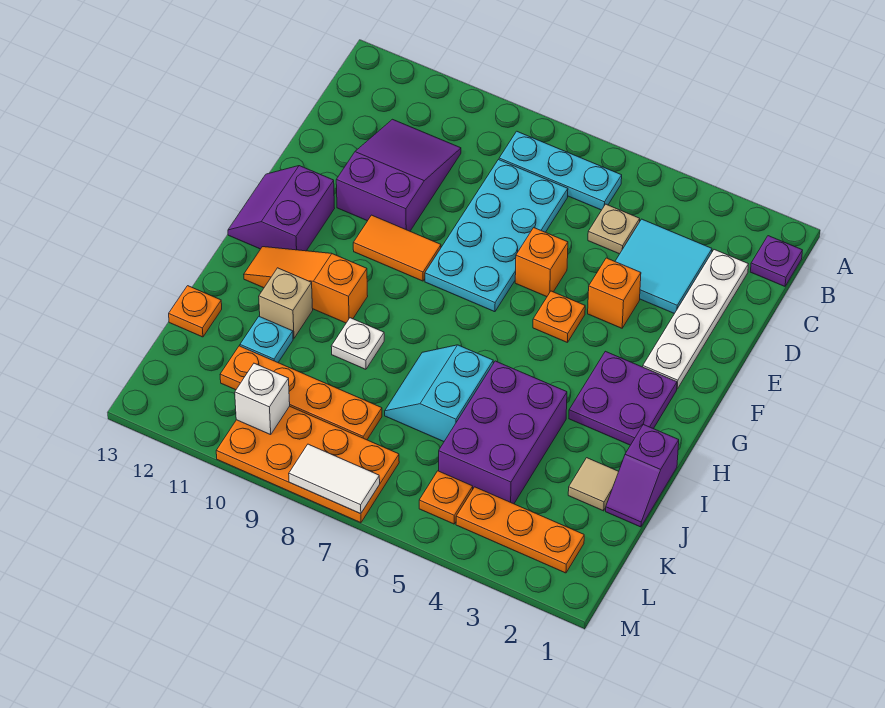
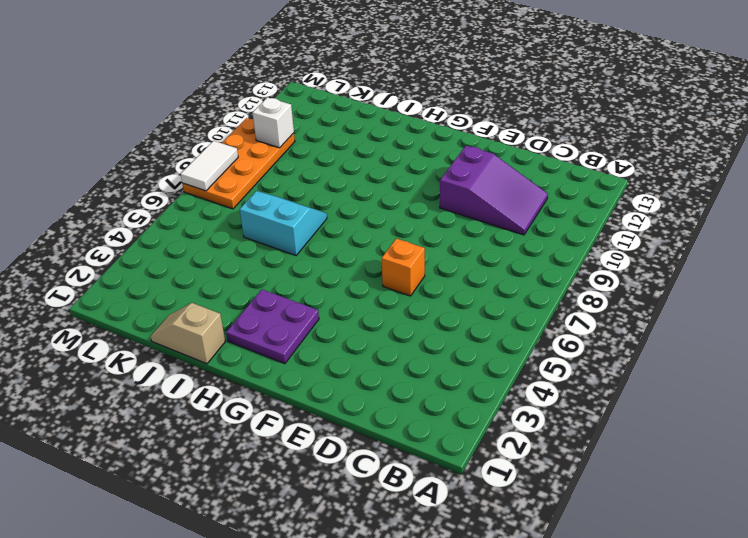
tan 1x2 slope [150,303,225,364] -> purple 1x2 slope [606,424,679,527]
none -> purple 1x1 plate [750,236,802,286]
none -> cyan 1x3 plate [499,131,622,210]
none -> white 1x4 plate [643,250,749,389]

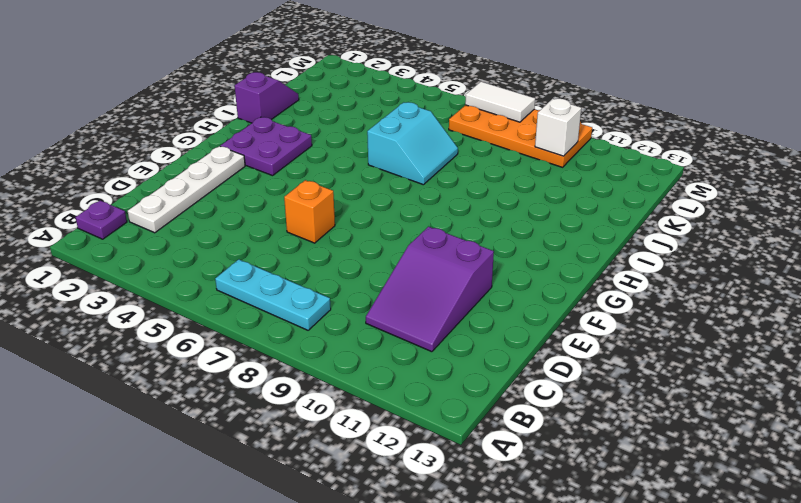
none -> cyan 2x2 tile [615,219,712,314]
none -> tan 1x1 plate [588,204,640,254]
none -> cyan 2x4 plate [425,160,568,312]

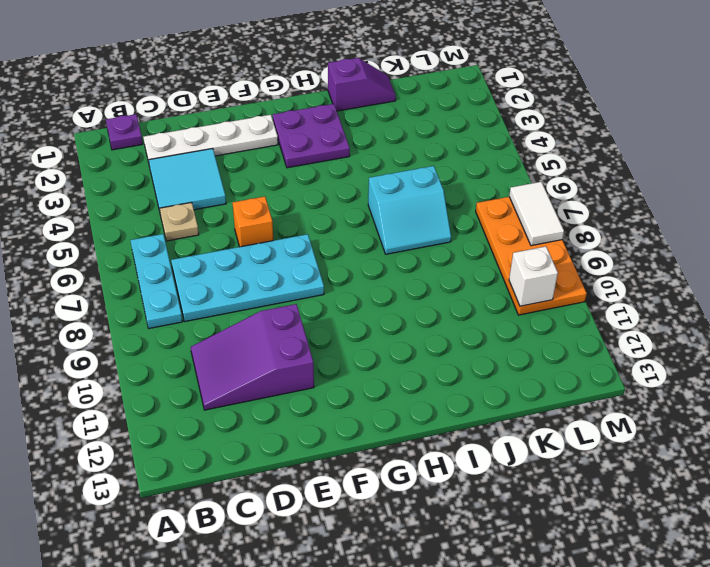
none -> orange 1x1 brick [588,258,641,328]
none -> orange 1x1 plate [533,291,585,343]
none -> orange 1x2 tile [353,215,441,281]

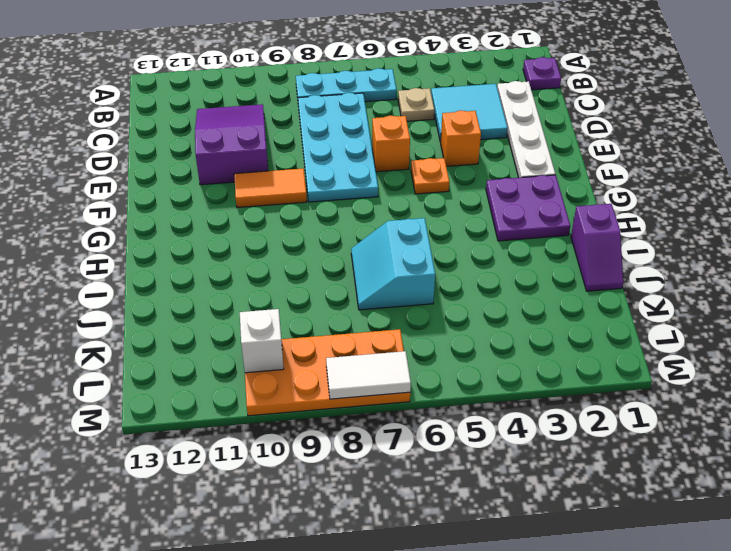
none -> purple 2x2 slope [228,166,335,251]
none -> orange 1x3 slope [244,247,368,323]
none -> purple 2x3 brick [439,361,567,504]

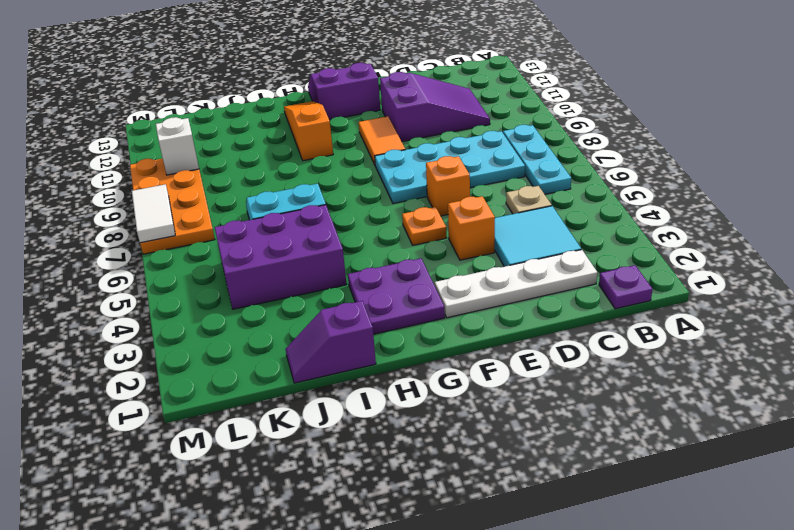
none -> white 1x1 plate [331,318,384,369]
none -> tan 1x1 brick [259,268,313,338]
none -> tan 1x1 tile [568,458,619,511]

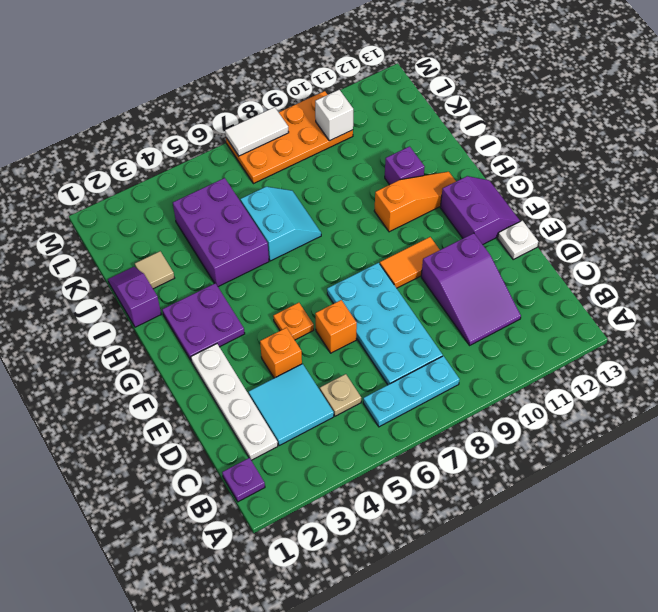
white 1x1 plate [498,221,538,259] -> white 1x1 plate moved to [331,318,384,369]
purple 1x1 brick [385,146,425,185] -> tan 1x1 brick [259,268,313,338]
none -> cyan 1x1 plate [240,316,293,362]
none -> orange 1x1 plate [169,286,222,337]
none -> orange 1x4 plate [220,346,382,440]

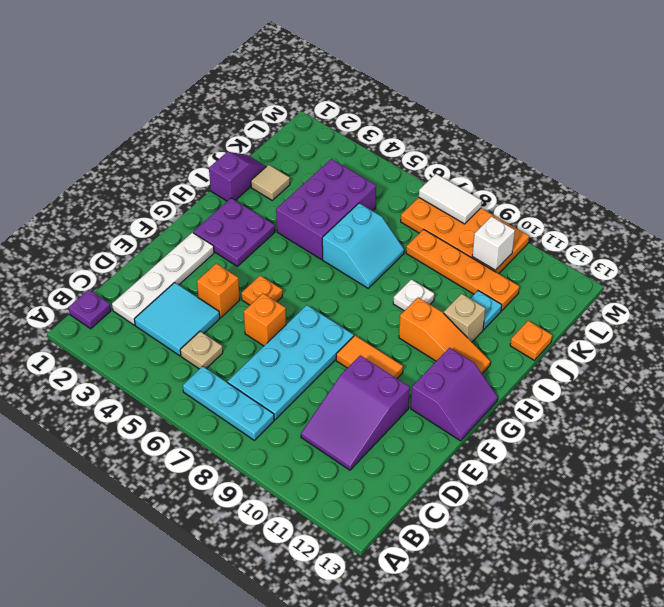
none -> orange 1x3 plate [456,487,584,573]
none -> orange 1x1 plate [419,471,473,524]

